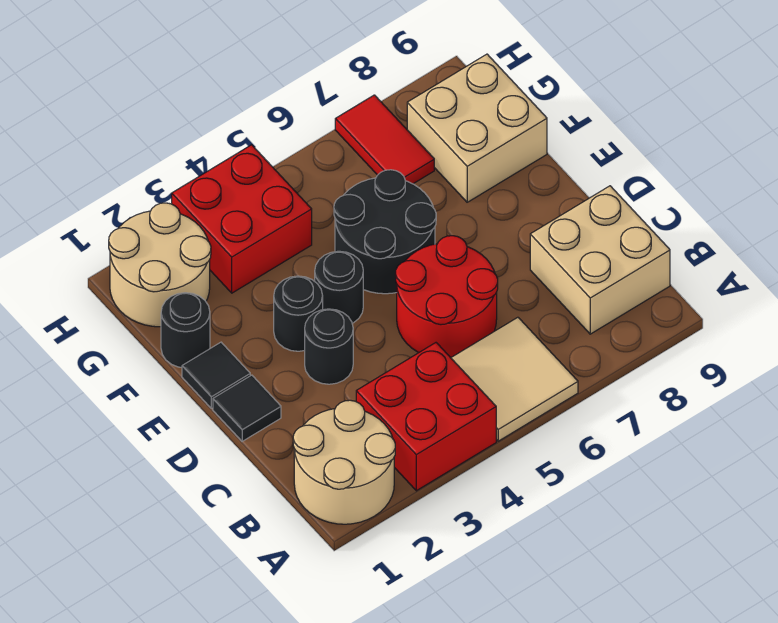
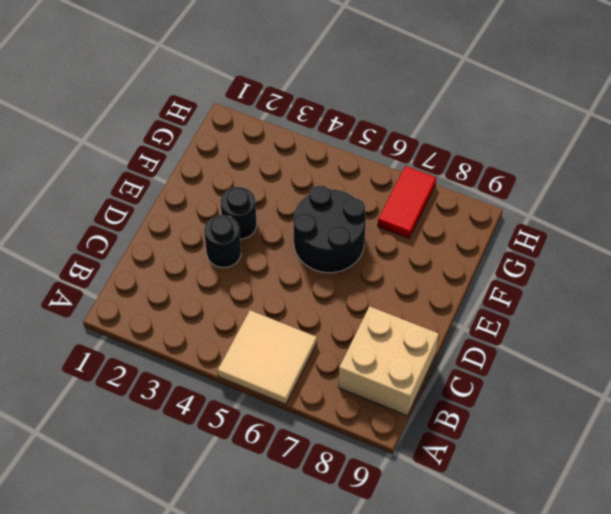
none -> tan 2x2 round brick [293,400,395,524]
none -> red 2x2 brick [356,343,496,491]
none -> red 2x2 round brick [396,236,498,358]

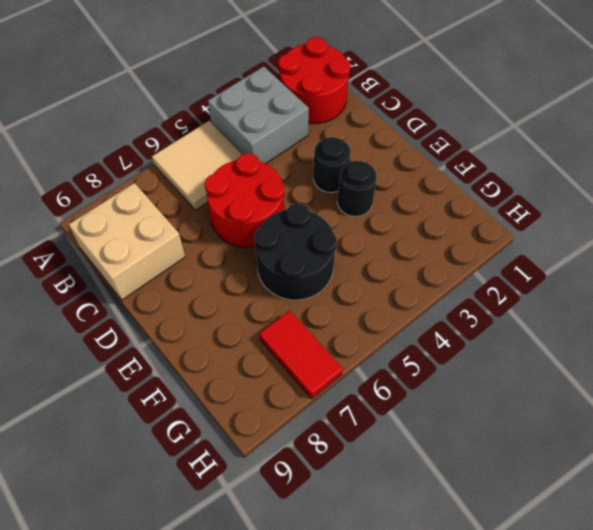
red 2x2 round brick [278,37,351,124] -> tan 2x2 round brick [293,400,395,524]
grey 2x2 brick [208,66,309,163] -> red 2x2 brick [356,343,496,491]
none -> black 1x1 tile [213,375,281,441]
none -> black 1x1 tile [182,342,250,408]
none -> black 1x1 round brick [315,251,363,323]

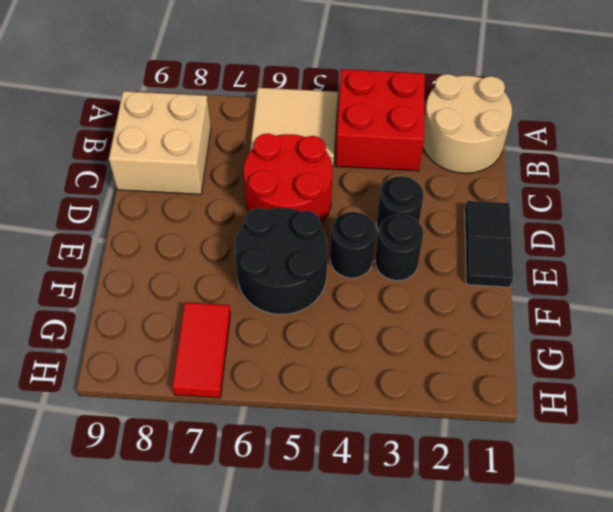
none -> black 1x1 round brick [161,293,210,367]
none -> tan 2x2 brick [407,54,547,202]
none -> tan 2x2 round brick [109,203,211,327]

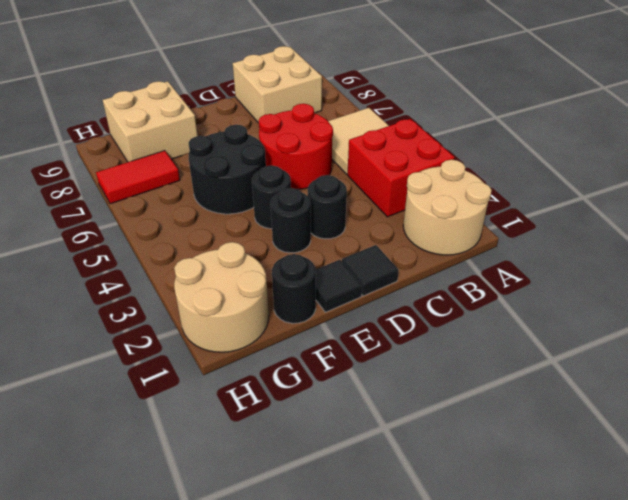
none -> red 2x2 brick [172,145,312,293]

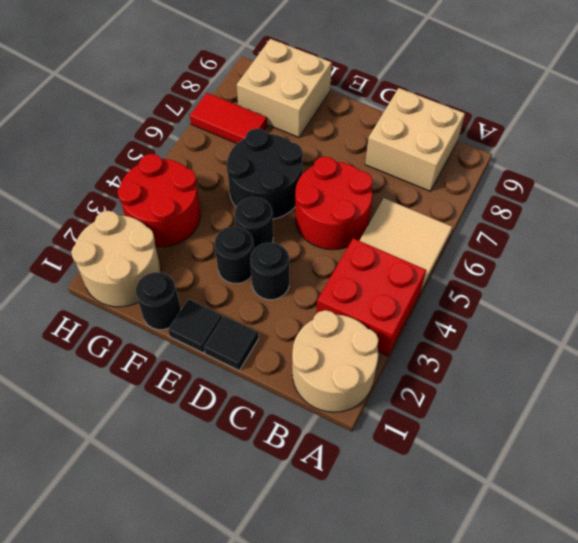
red 2x2 round brick [117,154,200,247] -> red 2x2 brick [172,145,312,293]

